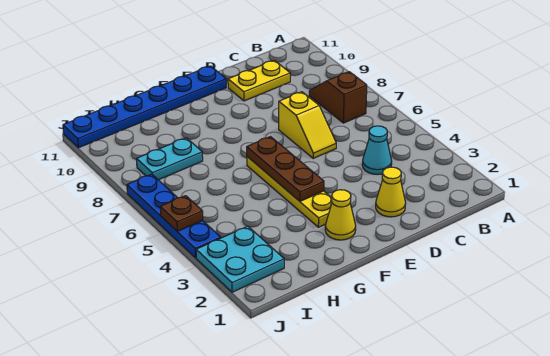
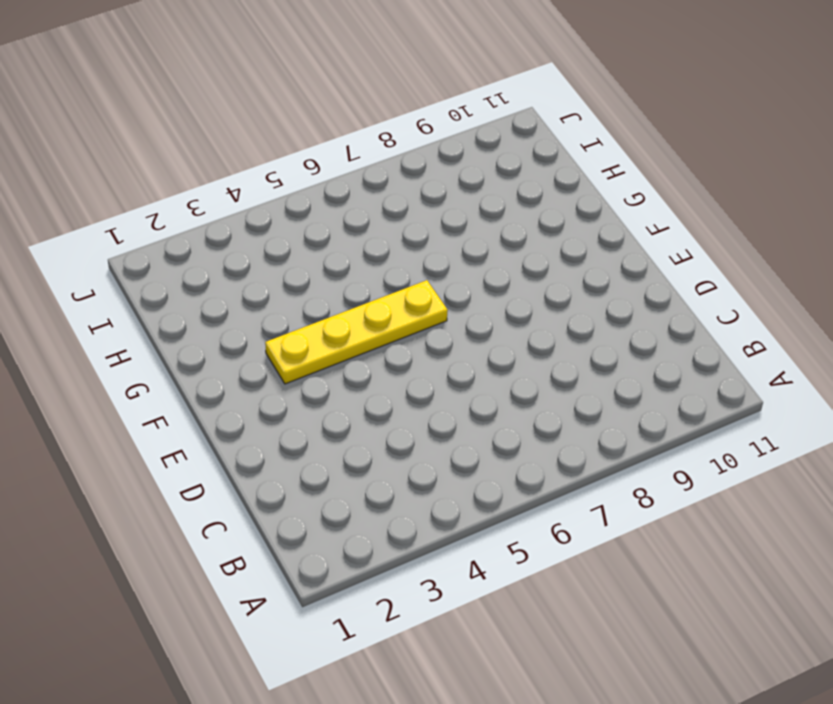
none -> brown 1x2 slope [309,72,367,123]
none -> cyan 1x1 cone [362,126,392,175]
none -> yellow 1x2 plate [228,60,290,101]

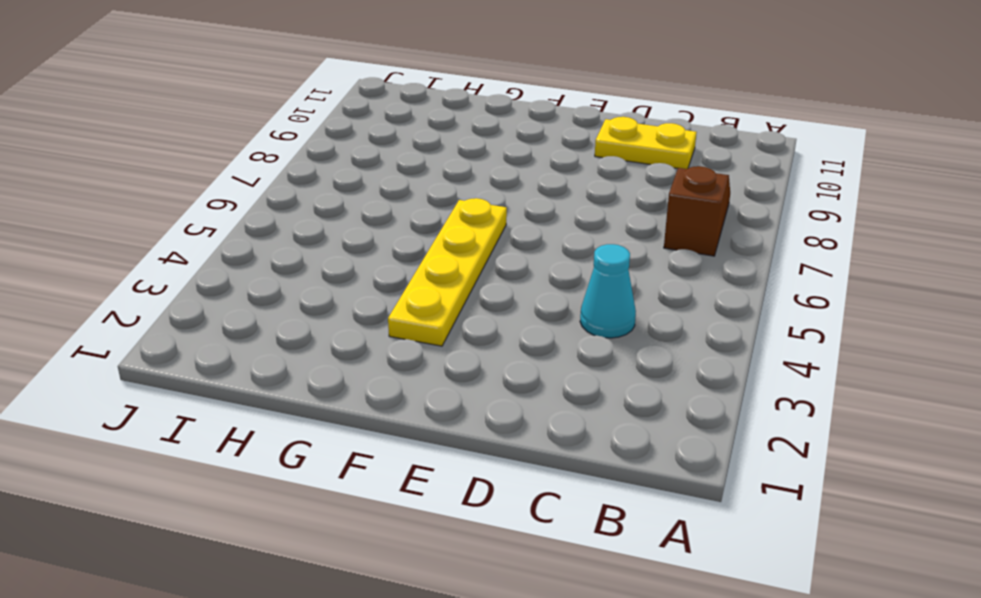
none -> yellow 1x1 cone [376,167,406,217]
none -> yellow 1x2 slope [279,92,336,158]
none -> blue 1x6 plate [63,66,226,148]

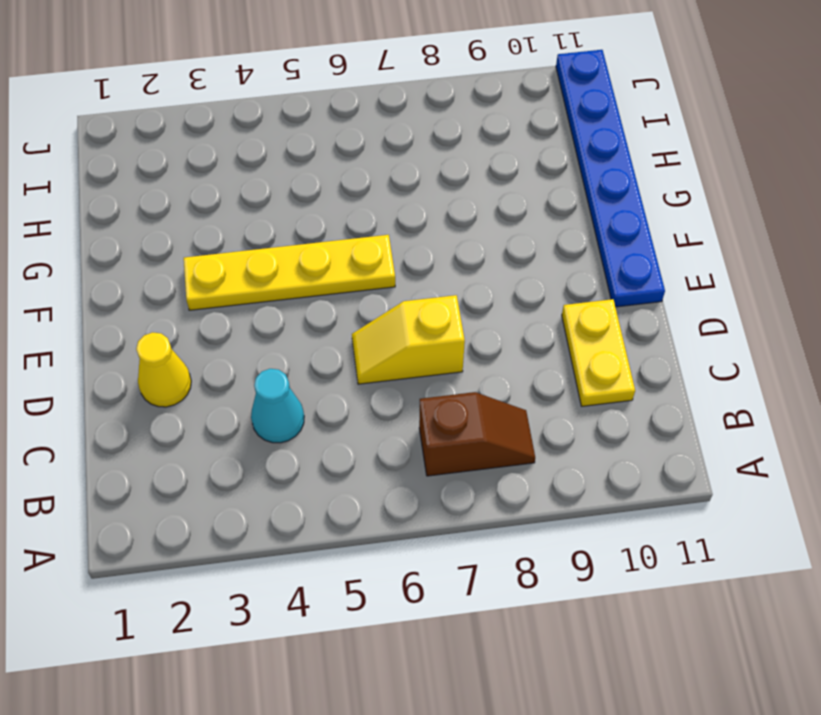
none -> yellow 1x1 cone [325,190,356,240]
none -> cyan 1x2 plate [137,138,203,180]
none -> cyan 2x2 plate [196,226,284,292]

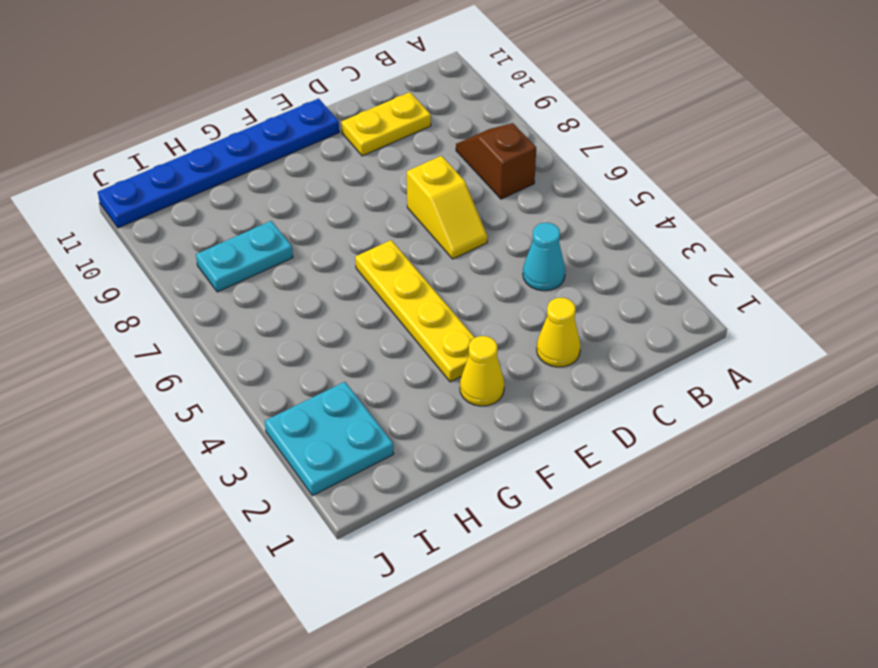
none -> blue 1x4 plate [127,174,221,258]
none -> brown 1x3 plate [247,137,324,201]
none -> brown 1x1 plate [160,196,203,231]

